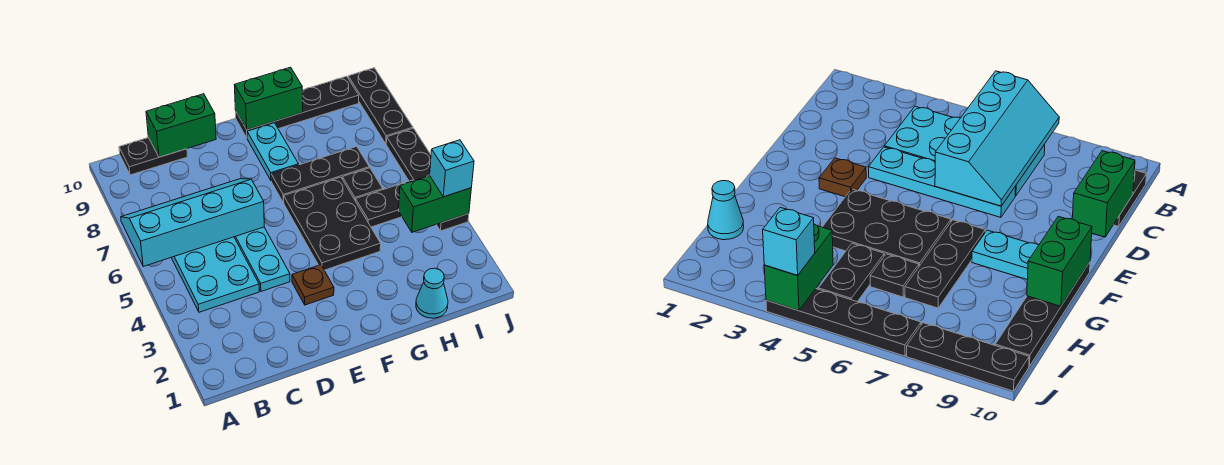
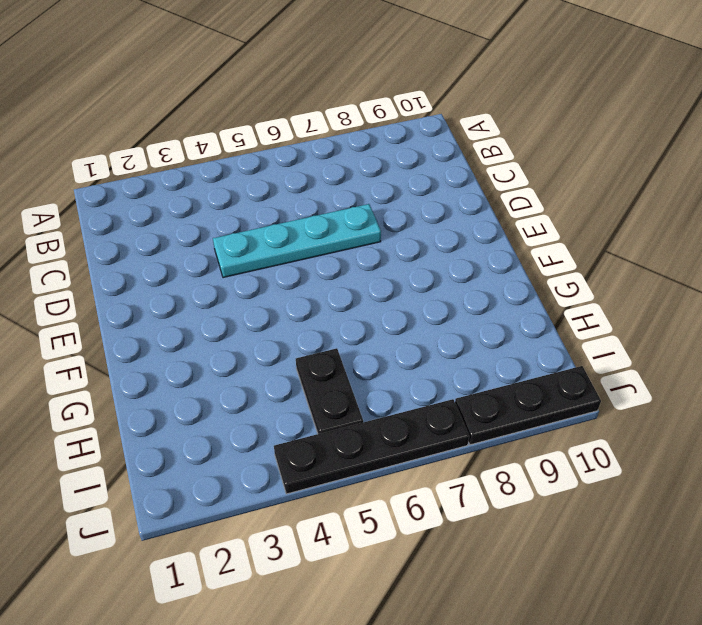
none -> cyan 2x4 plate [171,237,259,312]
none -> black 1x2 plate [119,138,188,175]
none -> brown 1x1 plate [292,265,334,305]

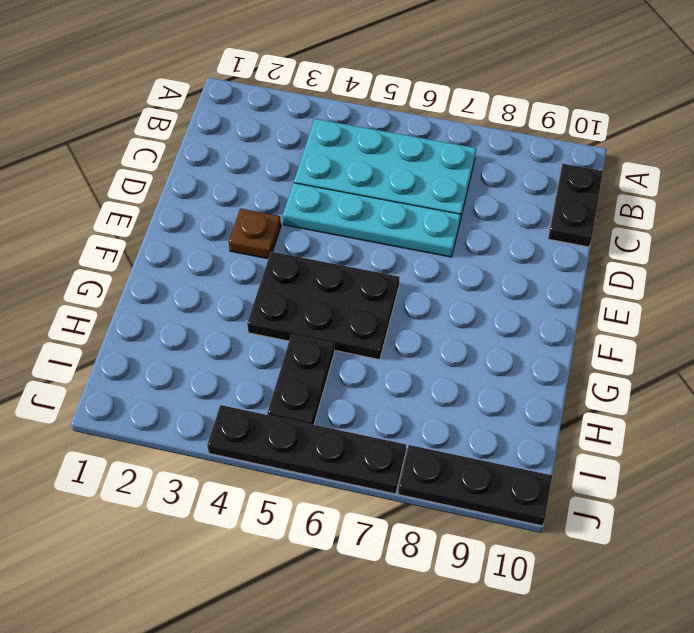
none -> black 1x3 plate [271,147,369,203]
none -> cyan 1x2 plate [247,123,299,180]
none -> black 1x4 plate [236,76,359,138]

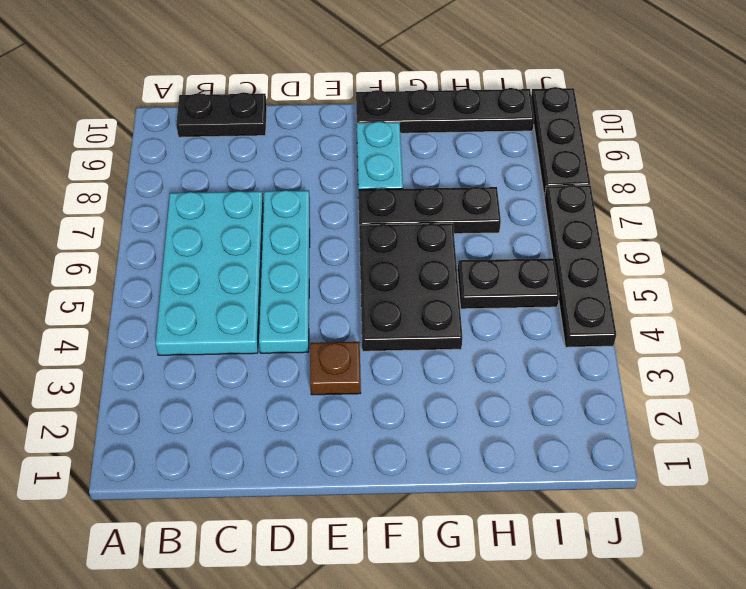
none -> cyan 1x1 cone [416,268,448,318]
none -> black 1x1 plate [342,168,383,201]
none -> cyan 2x4 slope [121,179,264,267]

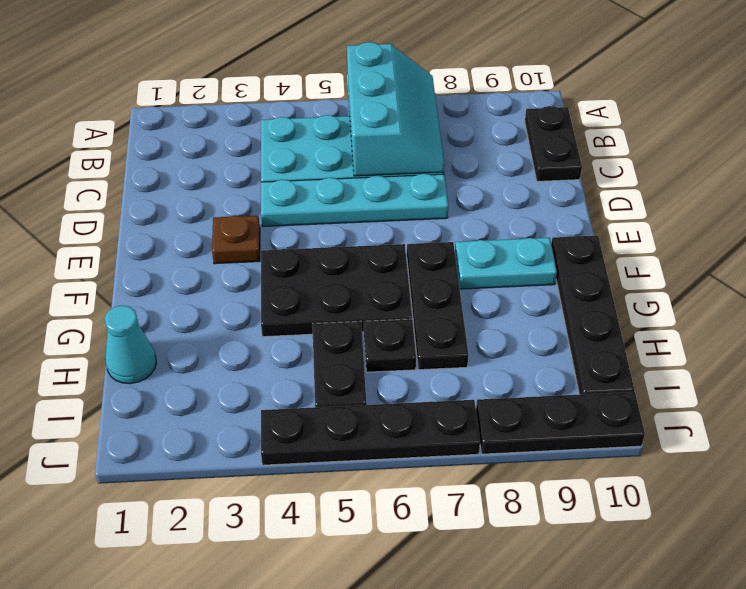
cyan 2x3 slope [347,42,444,176] -> cyan 2x4 slope [121,179,264,267]
none -> green 1x2 brick [146,94,216,157]
none -> green 1x2 brick [234,67,303,130]
none -> green 1x2 brick [399,176,471,232]

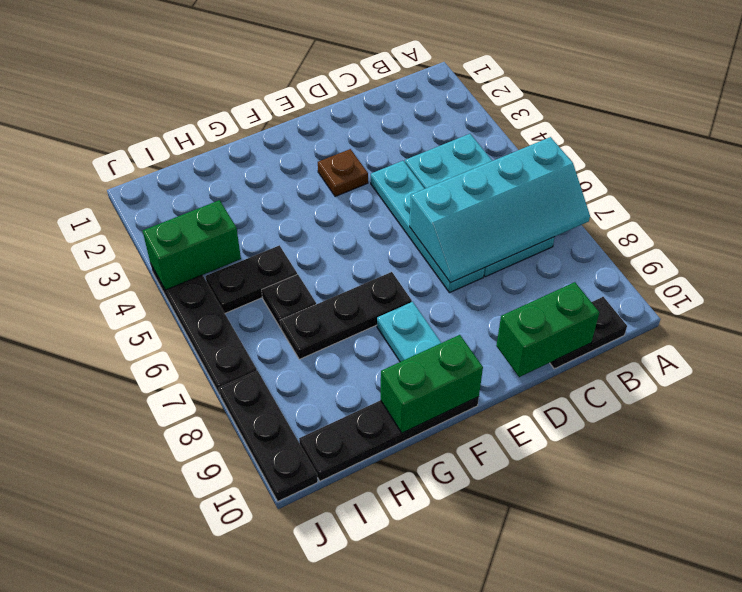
none -> black 2x3 plate [284,177,381,270]
none -> cyan 1x1 cone [416,268,448,318]
none -> cyan 1x1 brick [430,140,474,197]

